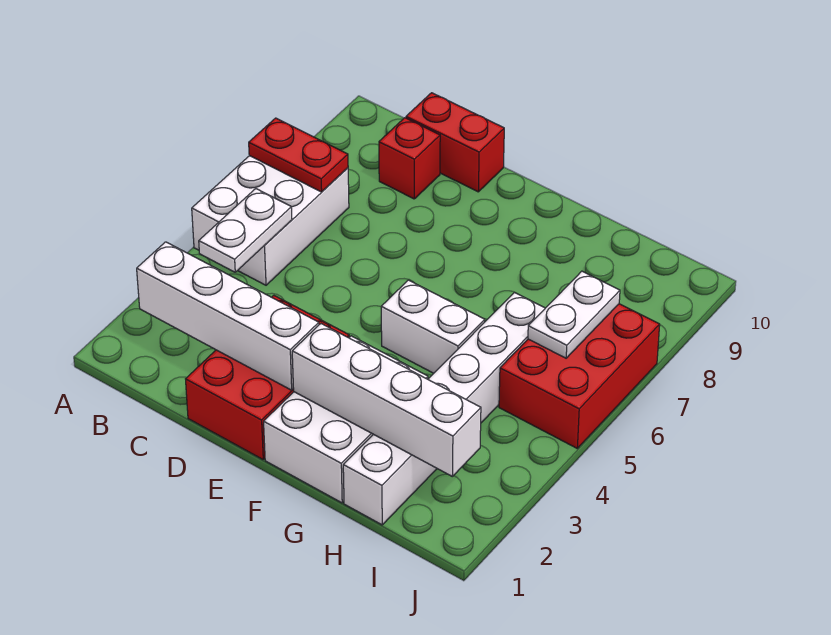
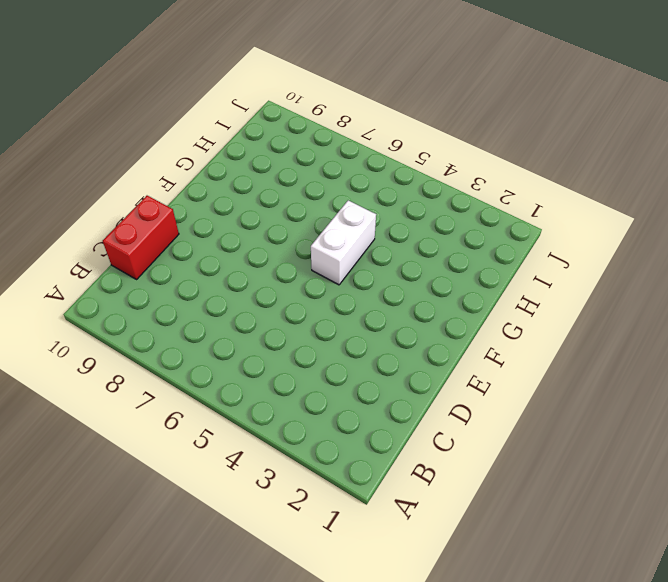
none -> white 2x3 brick [192,156,349,285]
none -> red 1x1 brick [379,118,440,199]
none -> red 2x3 brick [186,295,349,459]

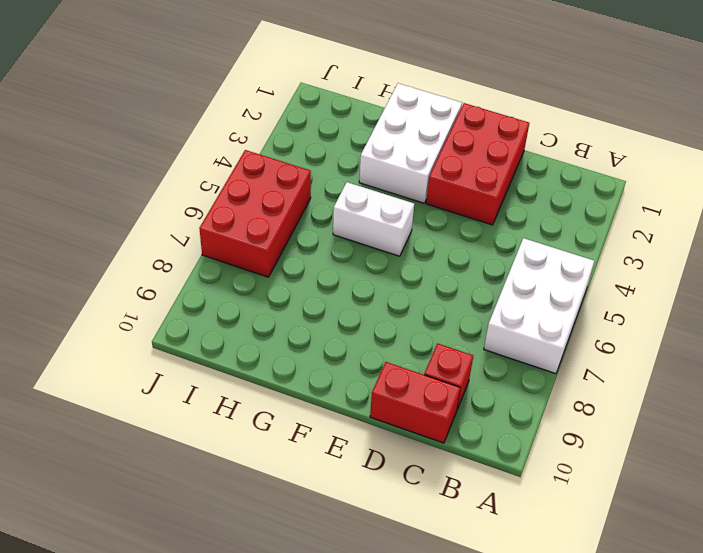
none -> white 1x6 brick [343,292,545,525]
none -> red 1x2 plate [249,118,348,192]
none -> white 1x4 brick [137,242,319,390]

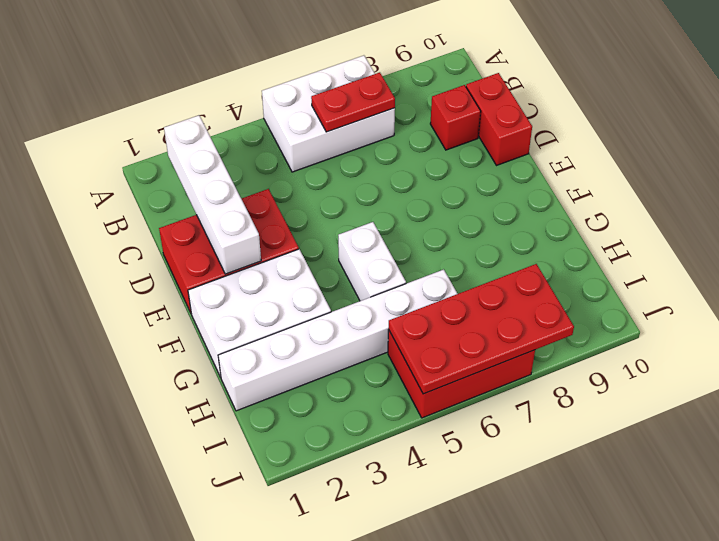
red 1x2 plate [311,72,395,132] -> red 1x2 plate turned to [249,118,348,192]
red 2x4 plate [389,264,574,394] -> white 1x2 plate [528,271,620,358]
none -> white 1x2 plate [199,189,292,272]
none -> white 1x4 brick [292,324,481,476]

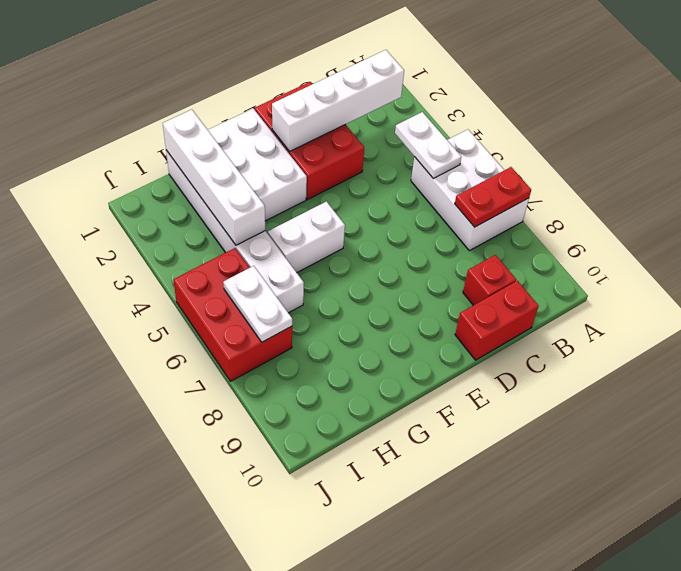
white 1x4 brick [163,110,265,245] -> white 1x4 brick turned to [292,324,481,476]

